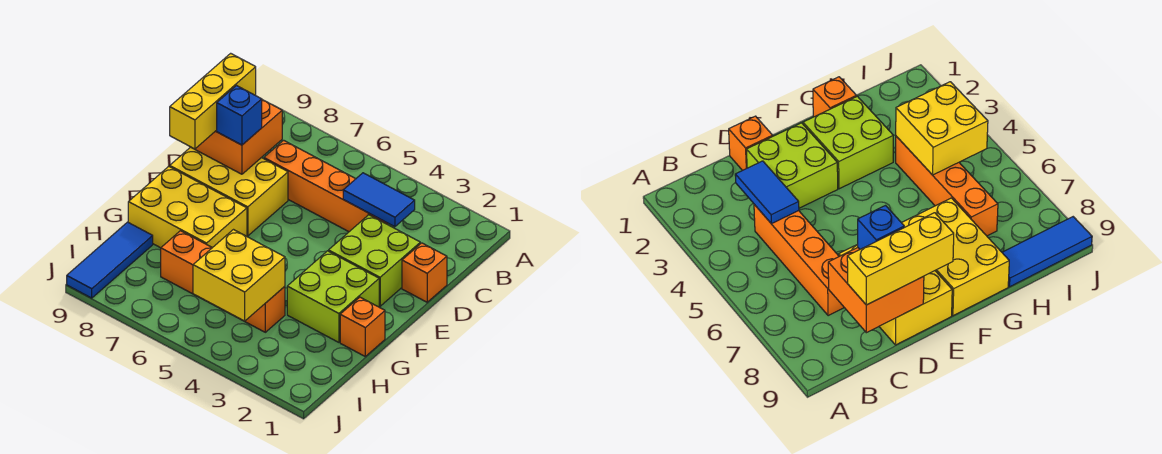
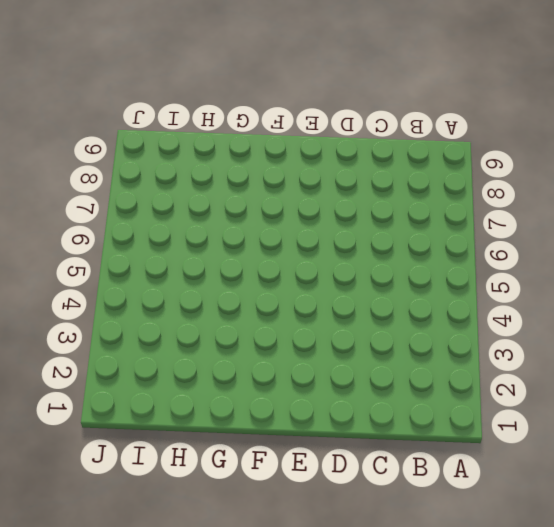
none -> orange 1x4 brick [264,140,388,232]
none -> orange 1x1 brick [402,243,447,302]
none -> lime 2x2 brick [329,215,420,306]

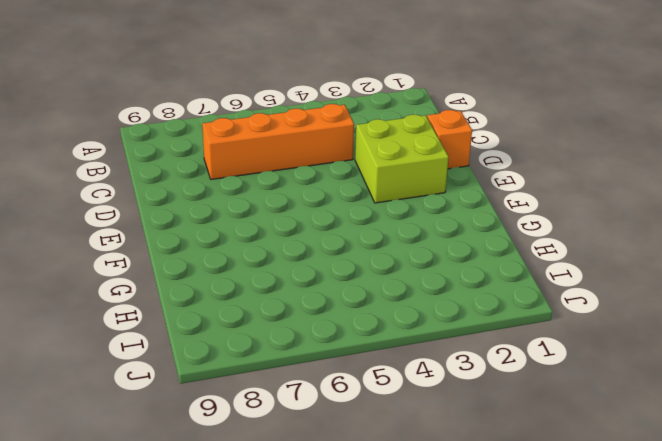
none -> yellow 2x3 brick [170,147,288,236]
none -> lime 2x2 brick [287,251,379,342]
none -> yellow 2x3 brick [128,167,247,248]

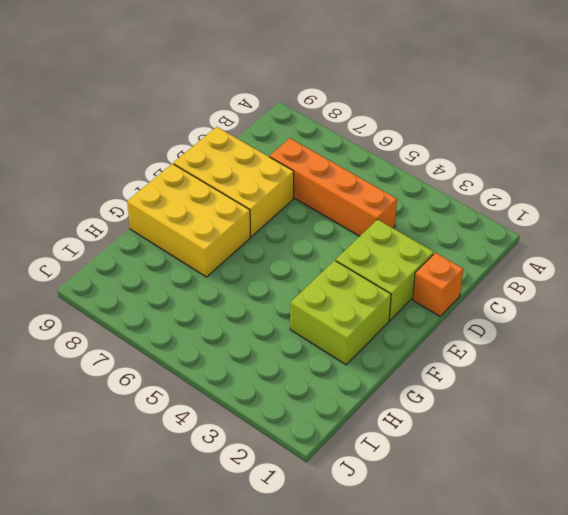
none -> orange 1x1 brick [340,297,385,356]
none -> orange 1x4 brick [161,231,285,332]
none -> blue 1x3 tile [67,222,153,298]

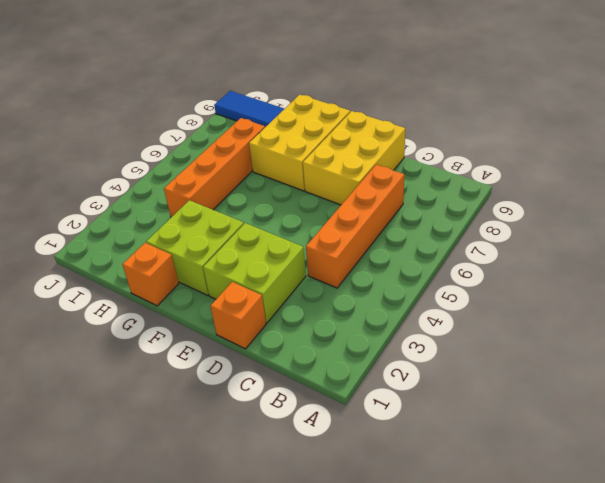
none -> blue 1x2 tile [343,173,415,227]
none -> orange 2x2 brick [191,100,282,174]
none -> yellow 2x2 brick [193,230,285,321]

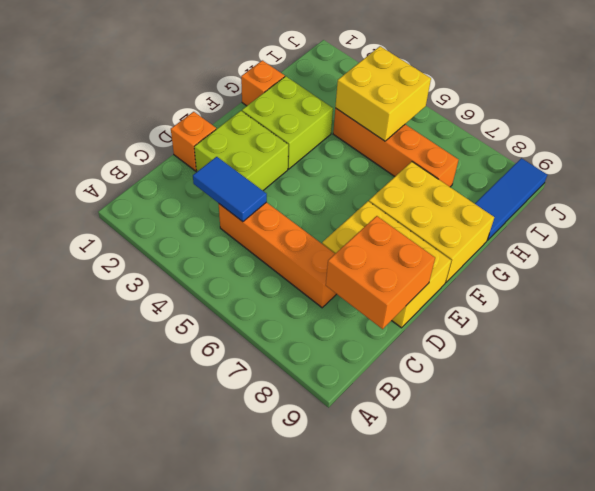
none -> yellow 1x3 brick [170,53,256,149]
none -> blue 1x1 brick [217,86,262,145]

